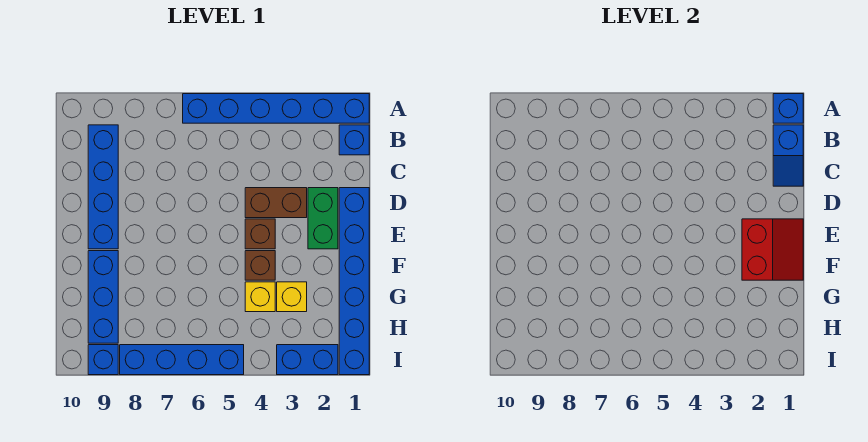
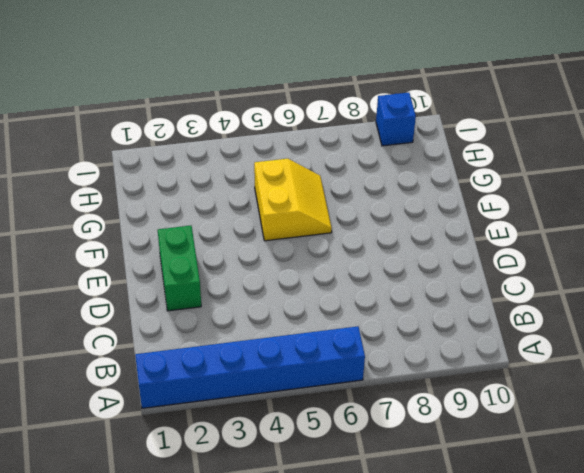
yellow 2x2 slope [254,159,332,241] -> none
none -> blue 1x1 brick [339,125,369,155]
none -> blue 1x4 brick [88,125,118,249]
none -> blue 1x6 brick [339,188,369,375]

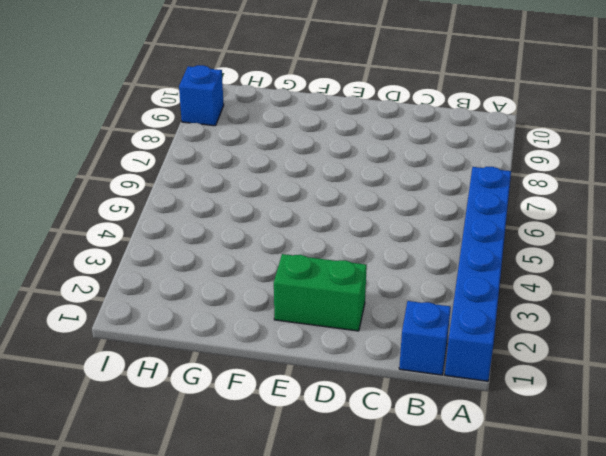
none -> blue 1x4 brick [88,125,118,249]
none -> blue 1x6 brick [339,188,369,375]
none -> brown 1x2 brick [245,188,307,218]

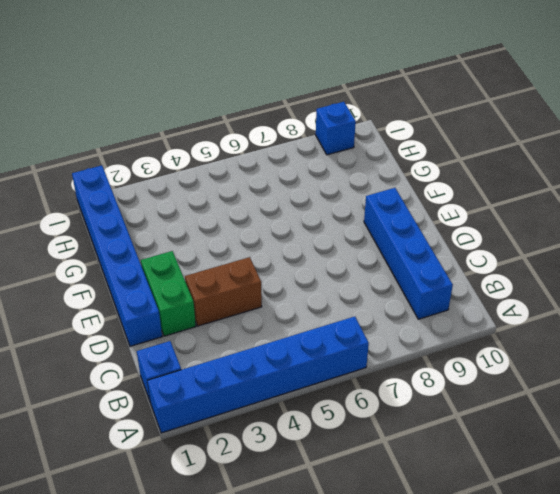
none -> brown 1x1 brick [245,219,275,249]
none -> brown 1x1 brick [245,251,275,280]
none -> blue 1x3 brick [88,251,118,343]

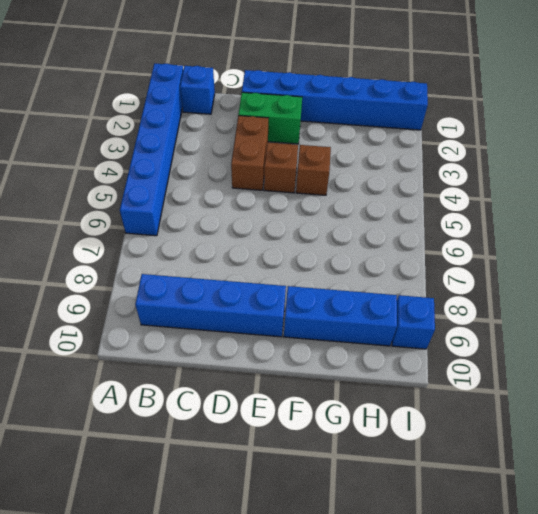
none -> yellow 1x1 brick [277,282,307,312]
none -> yellow 1x1 brick [245,282,275,312]
none -> blue 1x2 brick [277,345,338,375]

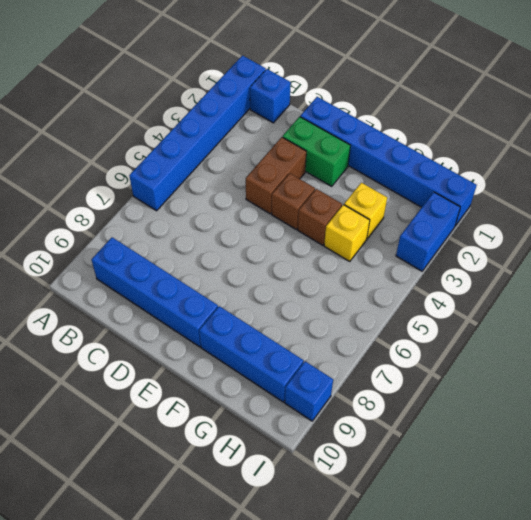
none -> blue 1x4 brick [120,345,244,375]
none -> blue 1x1 brick [773,94,803,123]
none -> blue 1x2 slope [773,125,803,186]

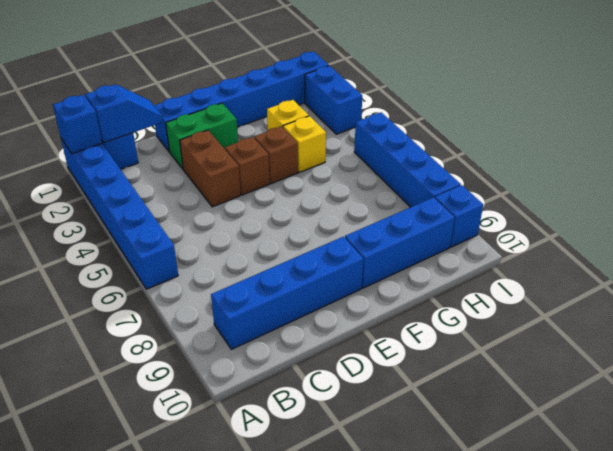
none -> red 2x2 slope [742,219,803,280]

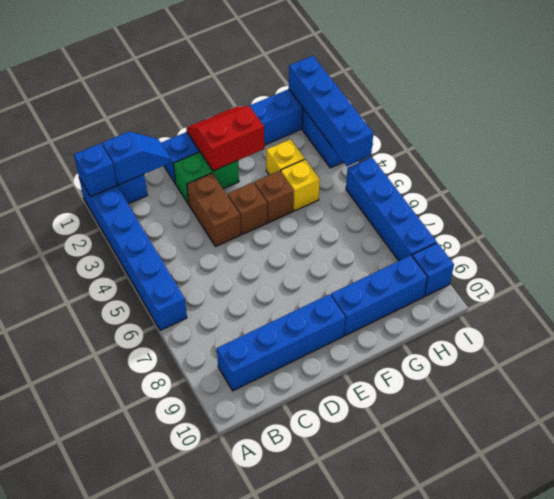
blue 1x4 brick [289,56,373,166] -> none

